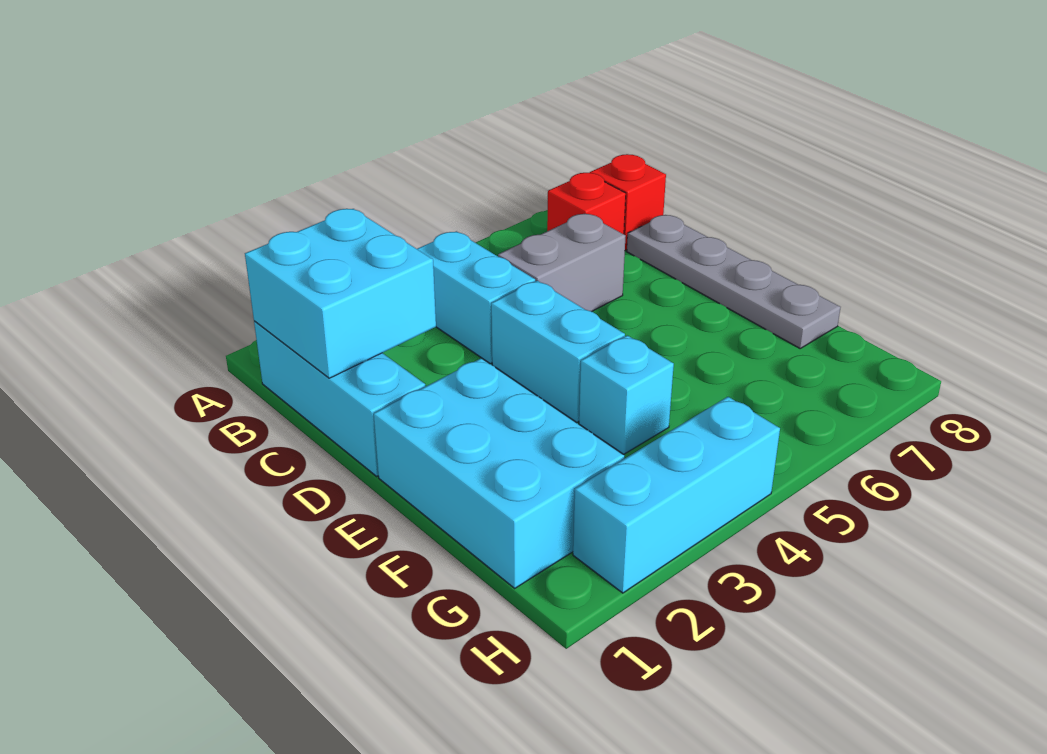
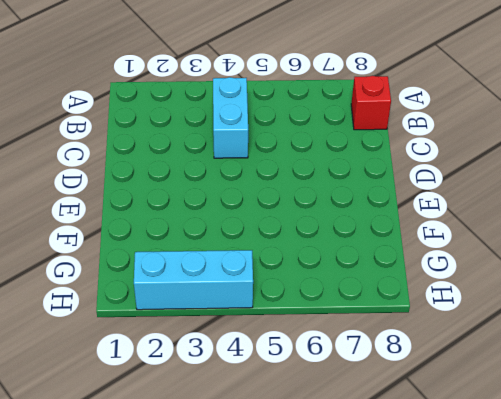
none -> cyan 1x3 brick [254,321,425,476]
none -> red 1x1 brick [547,173,626,234]

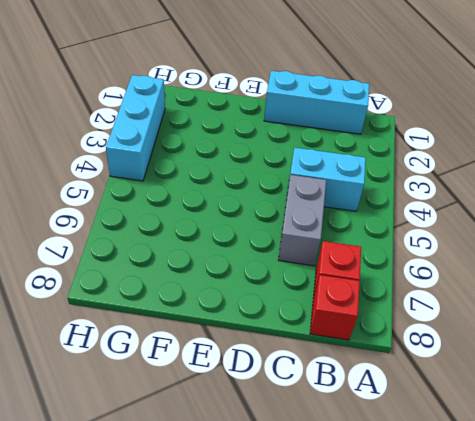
none -> grey 1x4 plate [627,215,841,348]
none -> cyan 1x2 brick [491,281,625,423]

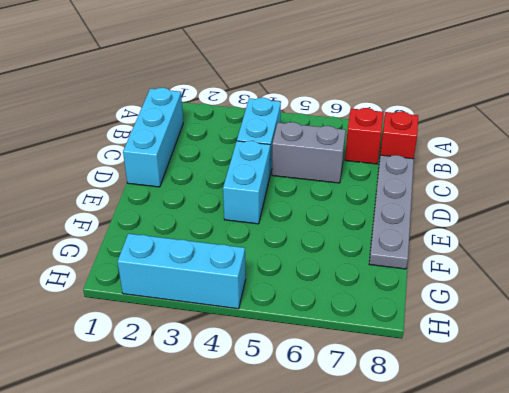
none -> cyan 2x3 brick [374,358,624,588]
none -> cyan 1x1 brick [579,335,674,454]

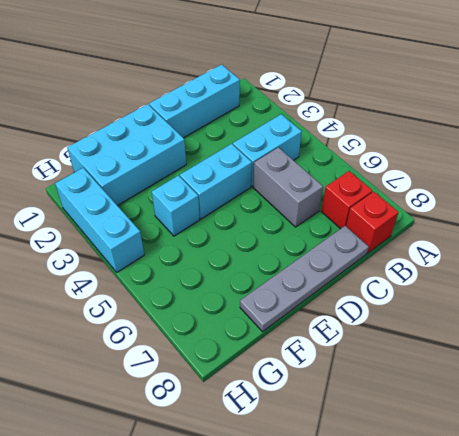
none -> cyan 2x2 brick [245,209,436,378]

